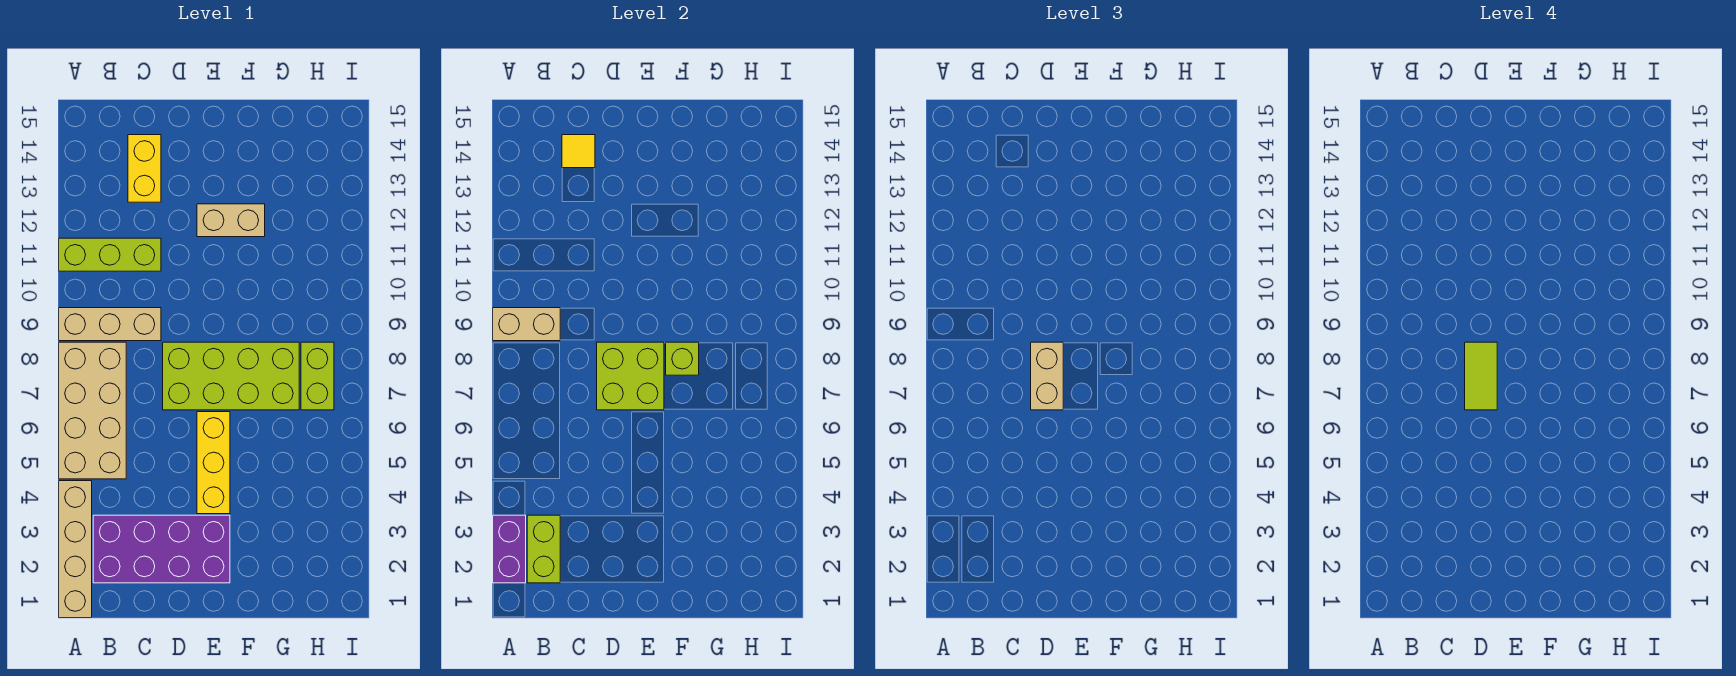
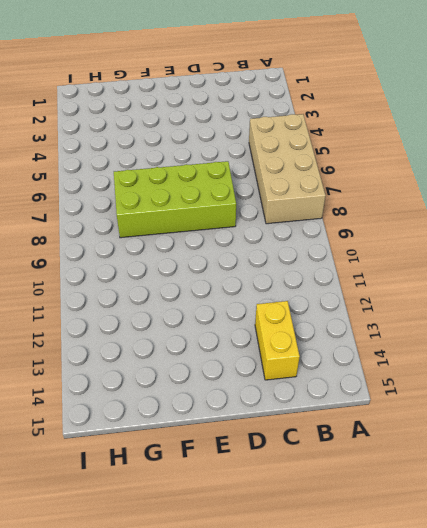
none -> tan 1x4 brick [59,481,92,618]
none -> tan 1x3 brick [59,308,161,341]
none -> lime 1x3 brick [59,238,161,271]

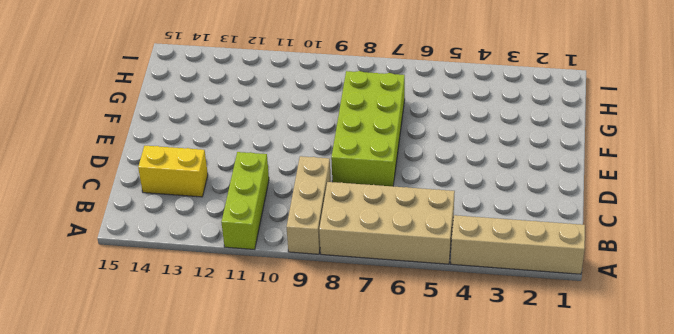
none -> purple 2x4 brick [93,515,230,583]
none -> yellow 1x3 brick [197,412,230,514]
none -> tan 1x2 brick [197,204,265,237]

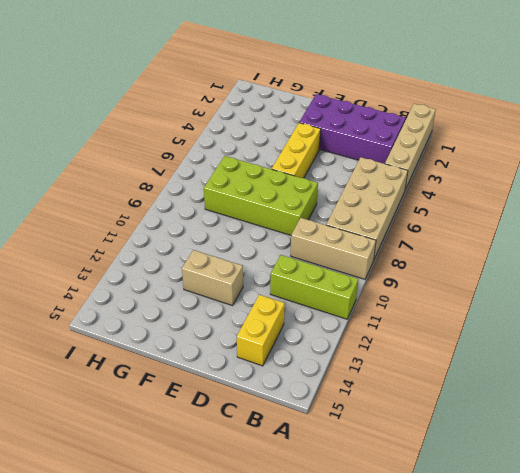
none -> lime 1x2 brick [301,342,334,410]
none -> purple 1x2 brick [493,515,526,583]
none -> tan 1x2 brick [493,308,560,341]

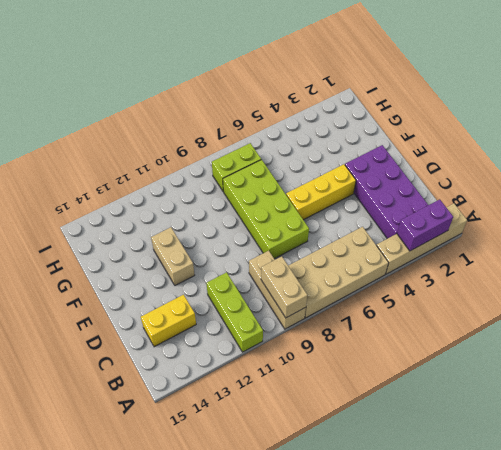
none -> lime 1x2 brick [527,515,560,583]
none -> yellow 1x1 tile [562,135,595,168]
none -> lime 2x2 brick [597,342,664,410]

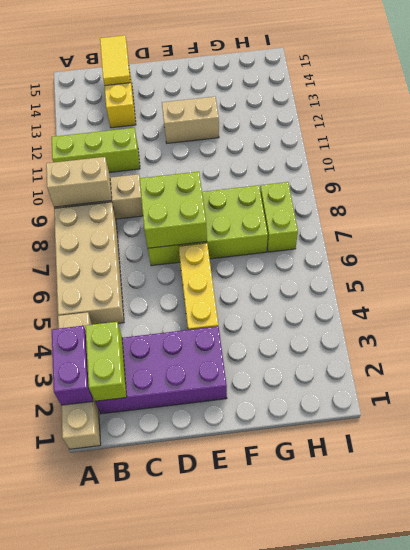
yellow 1x2 tile [100,35,130,86] -> yellow 1x1 tile [562,135,595,168]
none -> lime 1x1 brick [666,342,699,375]
none -> tan 1x2 brick [1031,342,1063,410]
none -> lime 1x2 tile [1465,342,1497,410]

